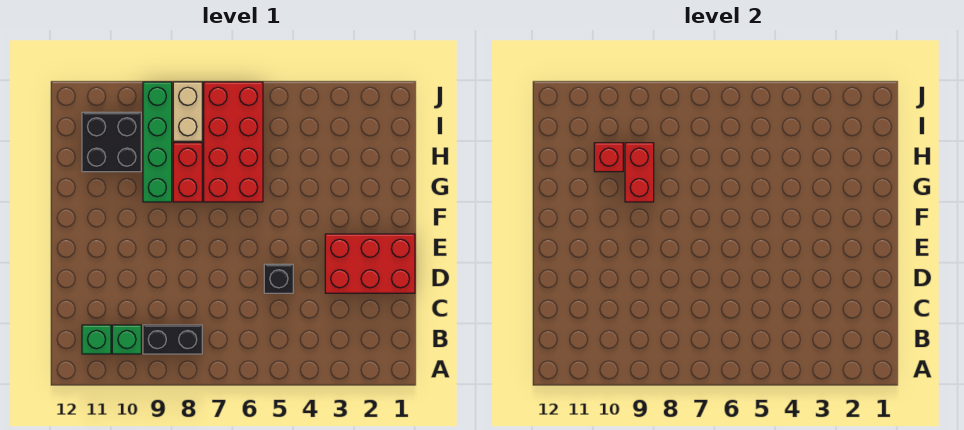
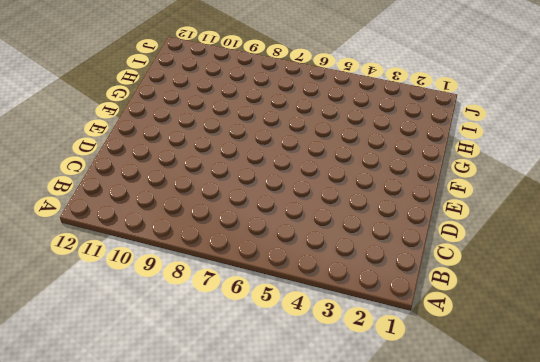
none -> black 1x2 brick [143,325,202,354]
none -> green 1x1 brick [112,325,141,354]
none -> green 1x1 brick [82,325,111,354]

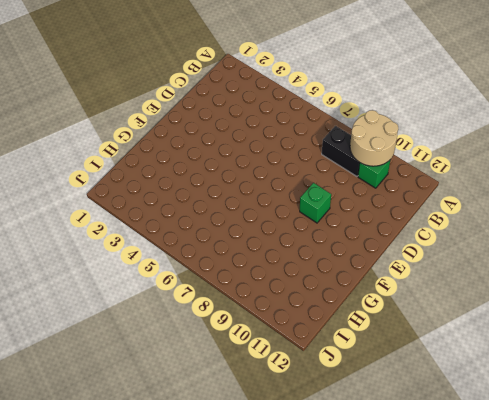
tan 2x2 round brick [350,110,398,166] -> none
green 1x1 brick [300,183,331,223] -> green 1x1 brick moved to [82,325,111,354]
none -> red 2x3 brick [325,234,415,293]
none -> black 1x1 brick [264,264,293,293]
none -> red 2x4 brick [204,82,263,202]

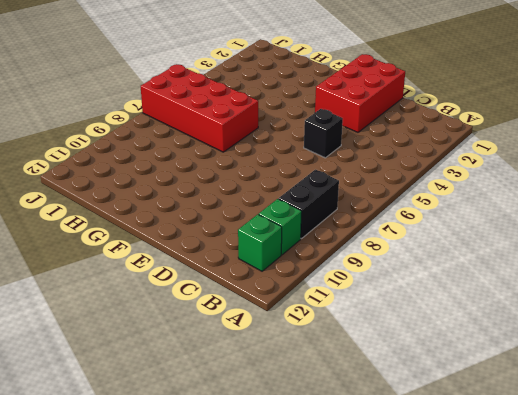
none -> red 1x2 brick [173,143,202,202]
none -> green 1x4 brick [143,82,172,202]
none -> black 2x2 brick [82,112,141,172]

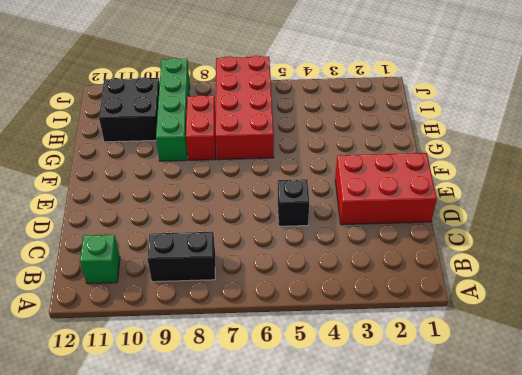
none -> green 1x1 brick [112,325,141,354]
none -> tan 1x2 brick [173,82,202,141]
none -> red 1x2 brick [625,143,654,202]

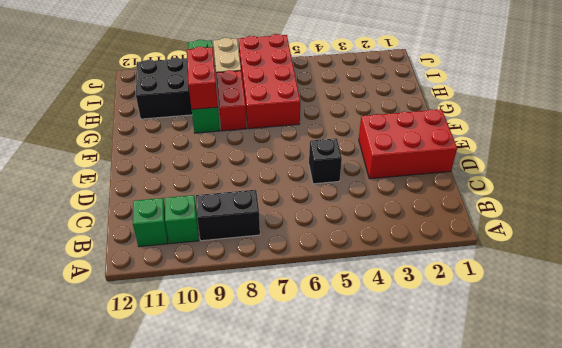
none -> red 1x1 brick [594,143,623,172]

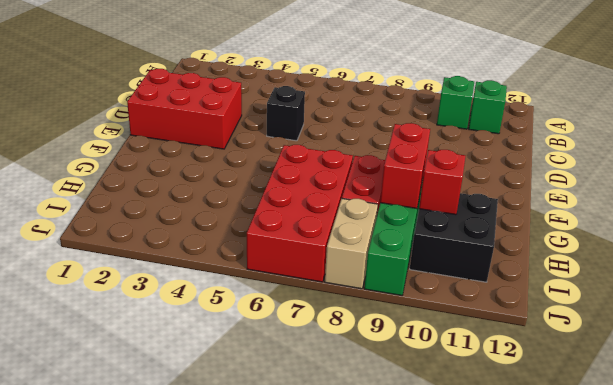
none -> black 1x2 brick [143,325,202,354]

